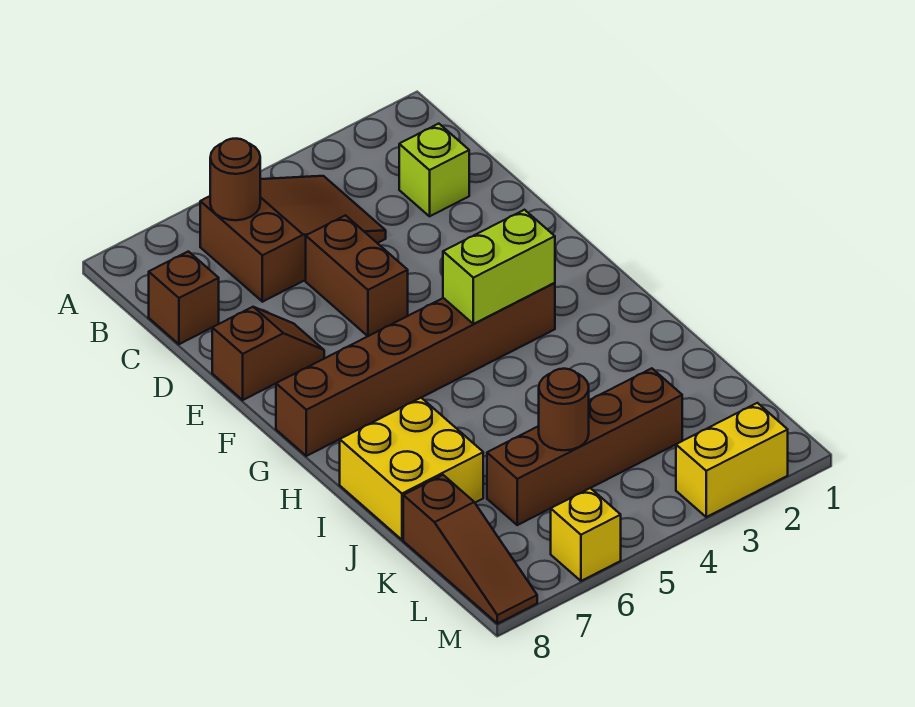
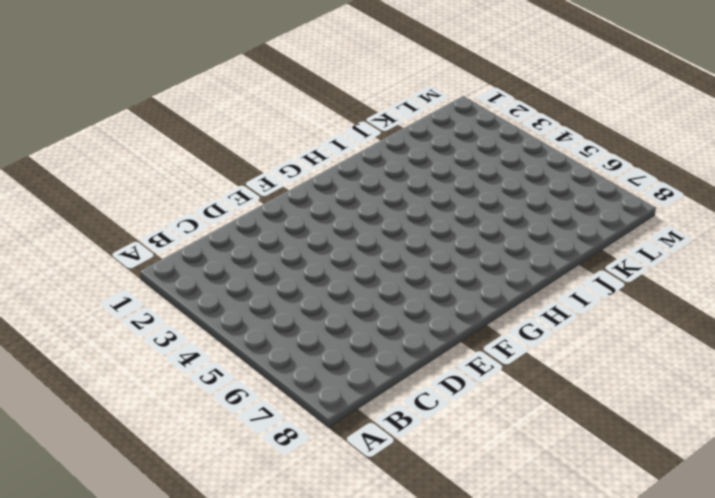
none -> brown 2x3 slope [200,176,386,302]
none -> lime 1x1 brick [399,124,469,216]
none -> brown 1x1 brick [149,251,219,344]

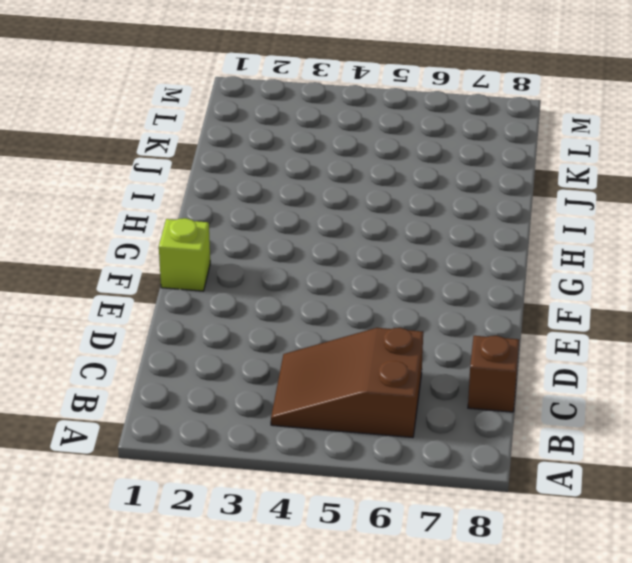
lime 1x1 brick [159,218,210,291] -> lime 1x1 brick moved to [399,124,469,216]
none -> brown 1x2 brick [306,215,408,336]
none -> brown 1x2 slope [212,307,324,400]
none -> brown 1x6 brick [276,283,555,456]

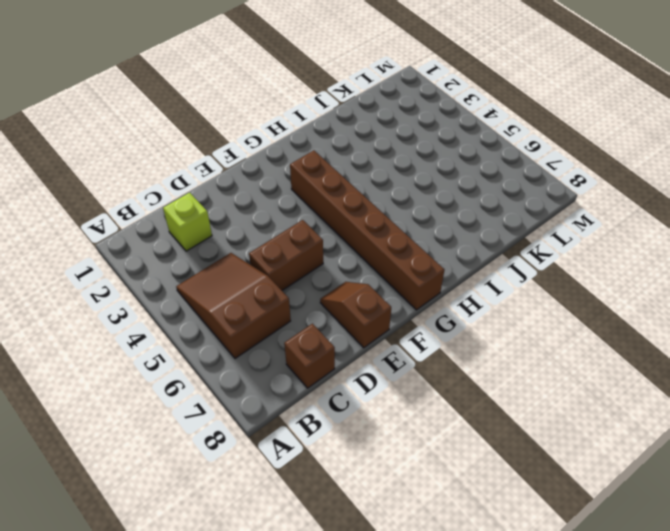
none -> yellow 2x2 brick [340,398,483,540]
none -> brown 1x4 brick [487,368,682,525]
none -> brown 1x3 slope [403,475,537,624]

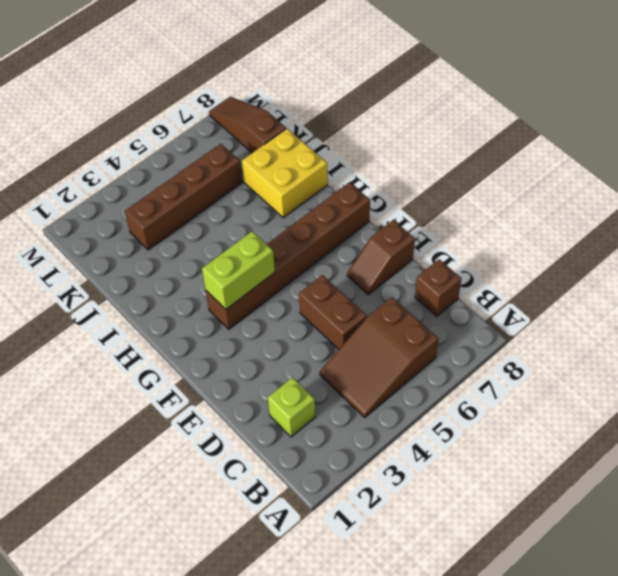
none -> yellow 1x2 brick [676,403,788,517]
none -> yellow 1x1 brick [551,488,621,581]
none -> brown 1x1 round brick [210,139,260,220]

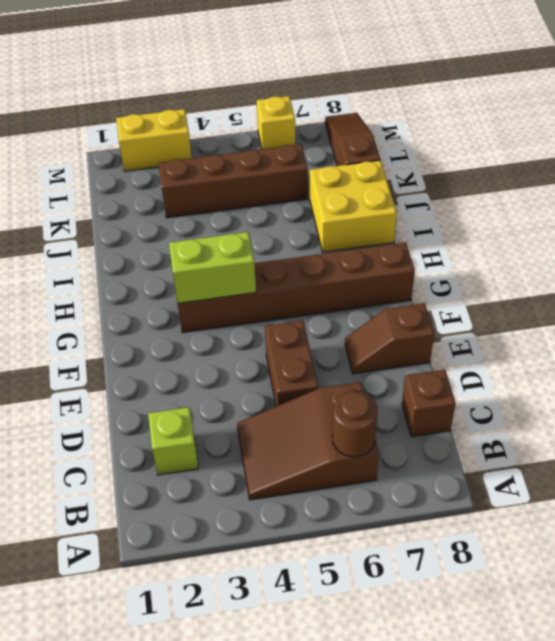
none -> brown 1x1 round brick [539,369,589,450]

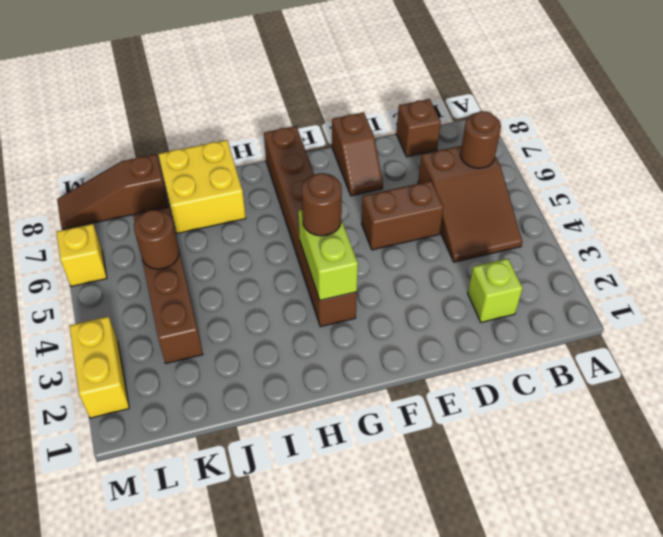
brown 1x1 round brick [301,173,342,236] -> none

